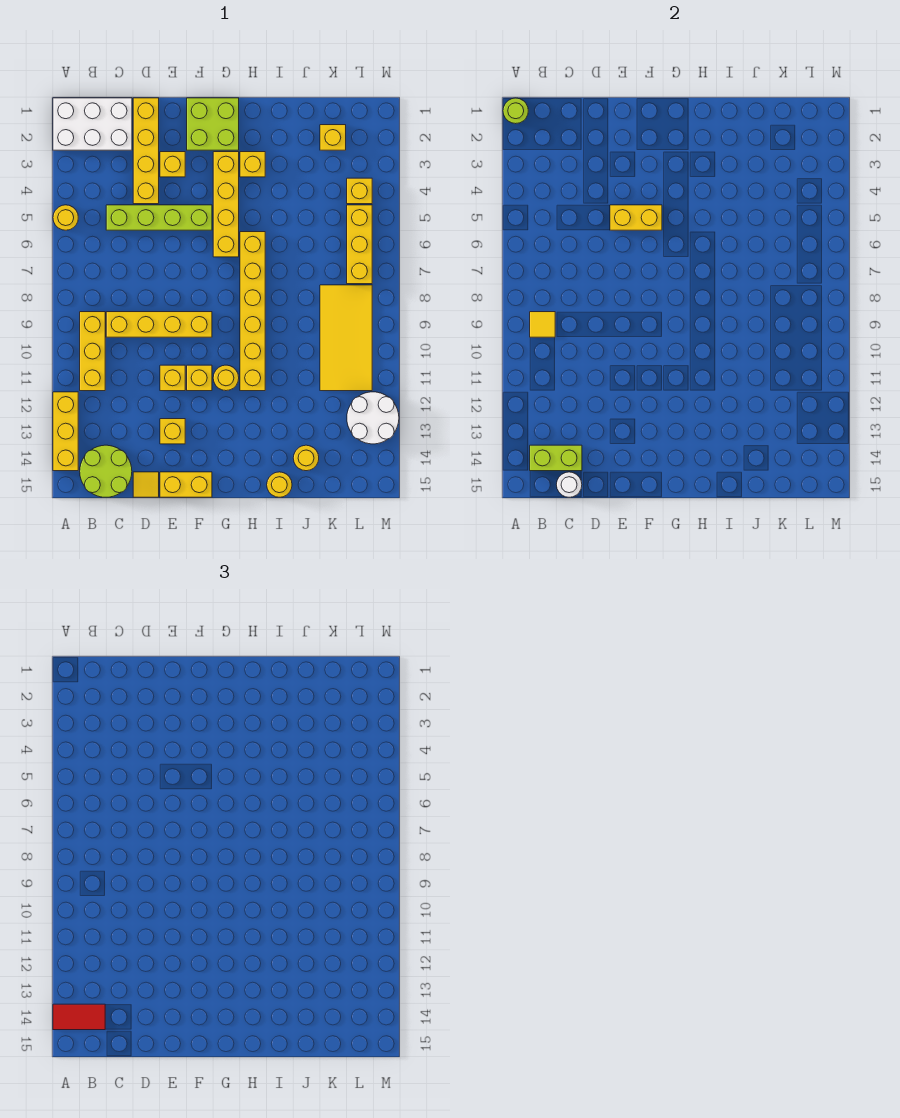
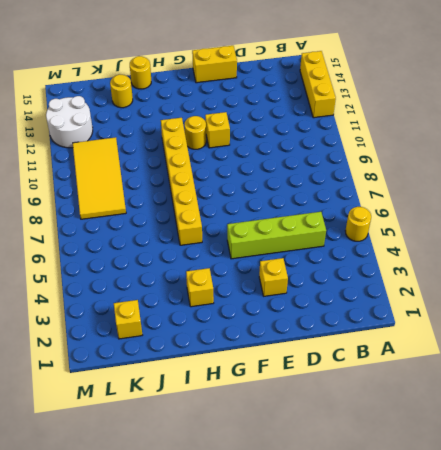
none -> white 2x3 brick [53,98,132,150]
none -> yellow 1x3 brick [80,312,105,391]
none -> lime 2x2 round brick [80,445,132,497]
none -> yellow 1x4 brick [106,312,212,337]

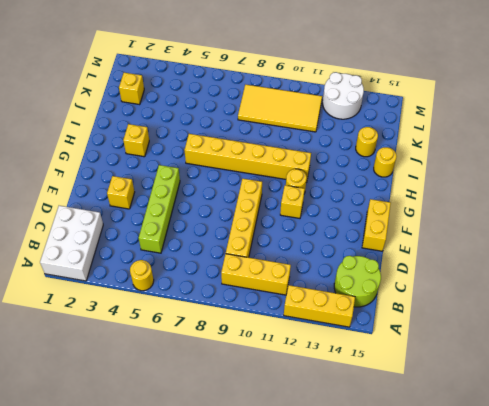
none -> yellow 1x4 brick [133,98,159,204]
none -> yellow 1x1 tile [133,472,159,497]
none -> yellow 1x1 brick [160,365,185,391]
none -> yellow 1x1 brick [160,419,185,444]

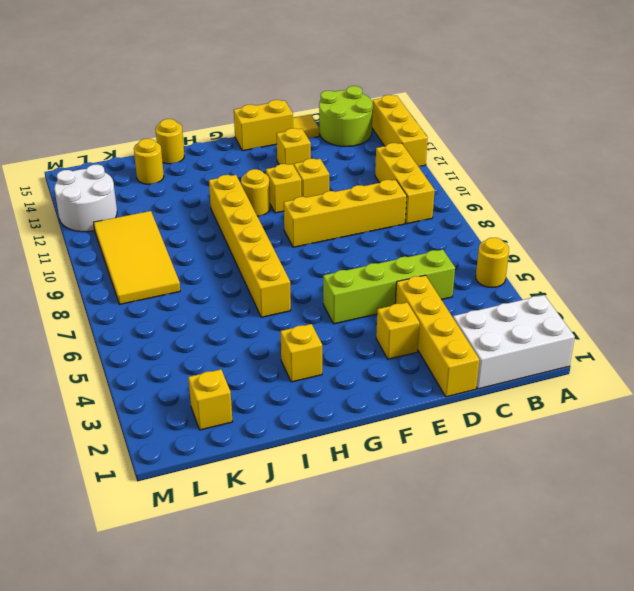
none -> lime 2x2 brick [187,98,239,150]
none -> yellow 1x4 brick [213,152,239,257]
none -> yellow 1x1 brick [347,178,372,204]
none -> yellow 1x3 brick [347,205,372,284]

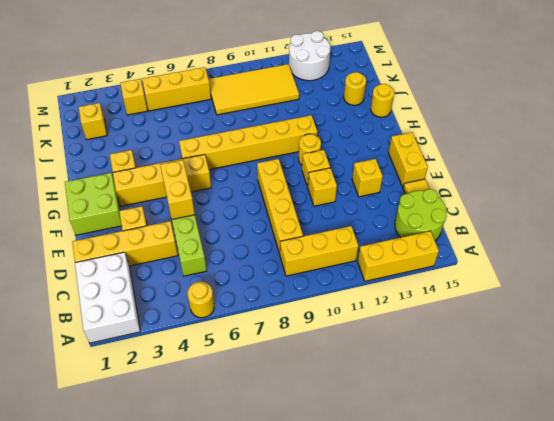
none -> lime 1x1 round brick [503,98,528,124]
none -> yellow 1x1 tile [530,312,555,337]
none -> lime 1x2 brick [530,445,582,471]
none -> white 1x1 round brick [556,472,582,497]

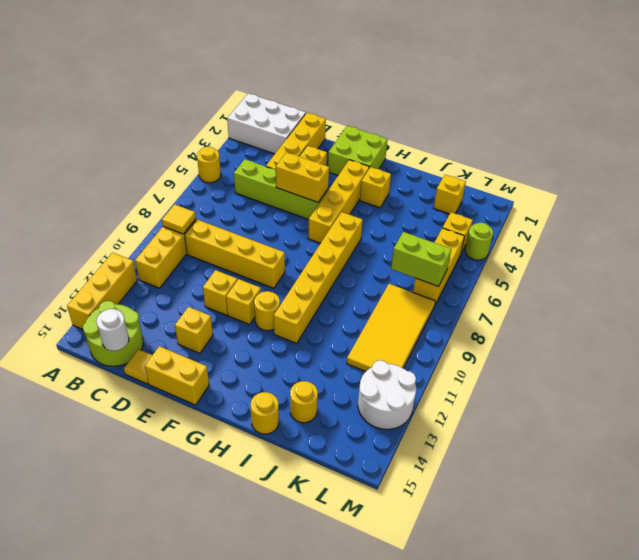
lime 1x2 brick [391,232,451,287] -> lime 1x2 brick moved to [530,445,582,471]
lime 1x1 round brick [465,223,493,260] -> lime 1x1 round brick moved to [503,98,528,124]
none -> red 1x2 tile [53,1004,105,1030]

